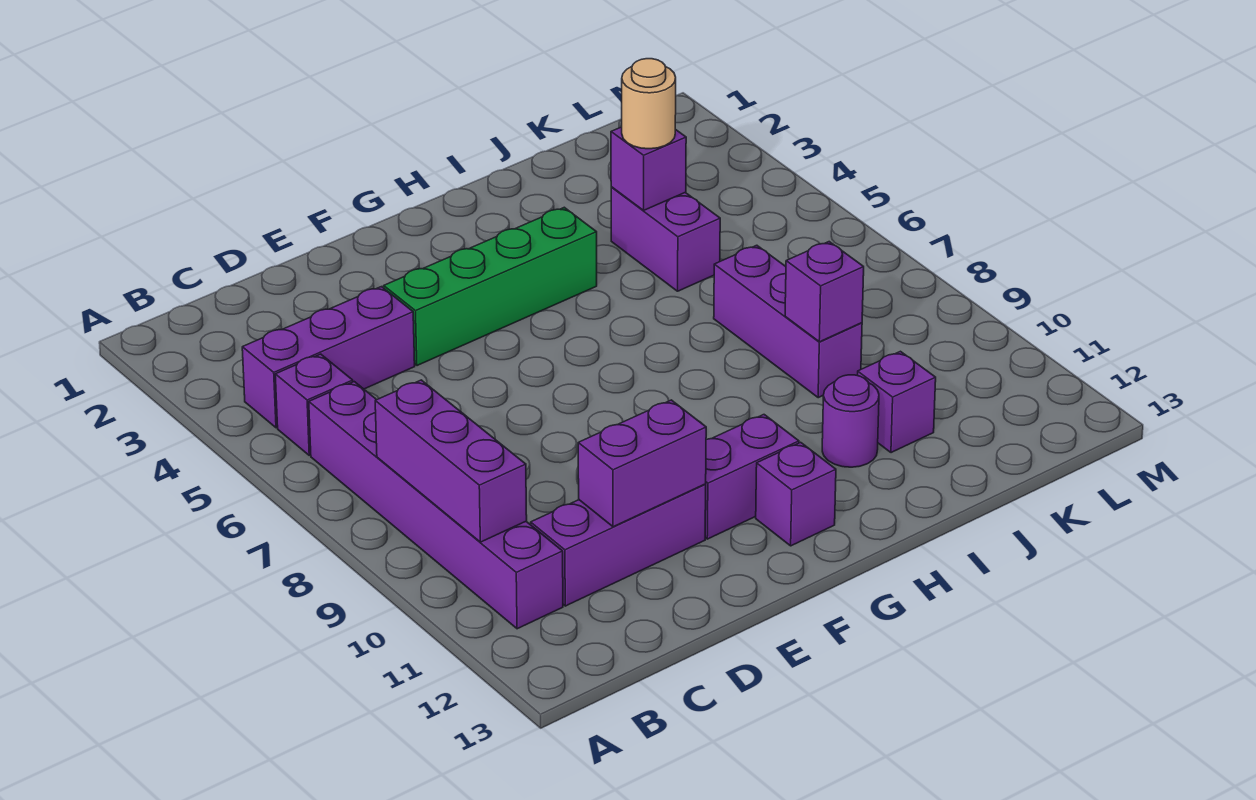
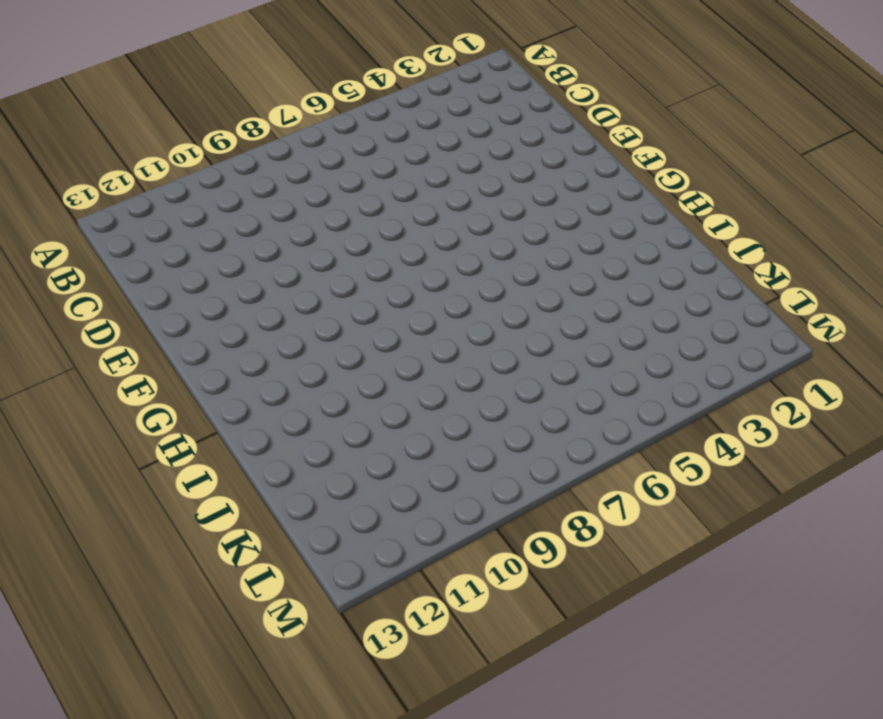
none -> purple 1x3 brick [242,287,415,428]
none -> purple 1x1 brick [275,354,353,455]
none -> purple 1x6 brick [309,382,563,629]

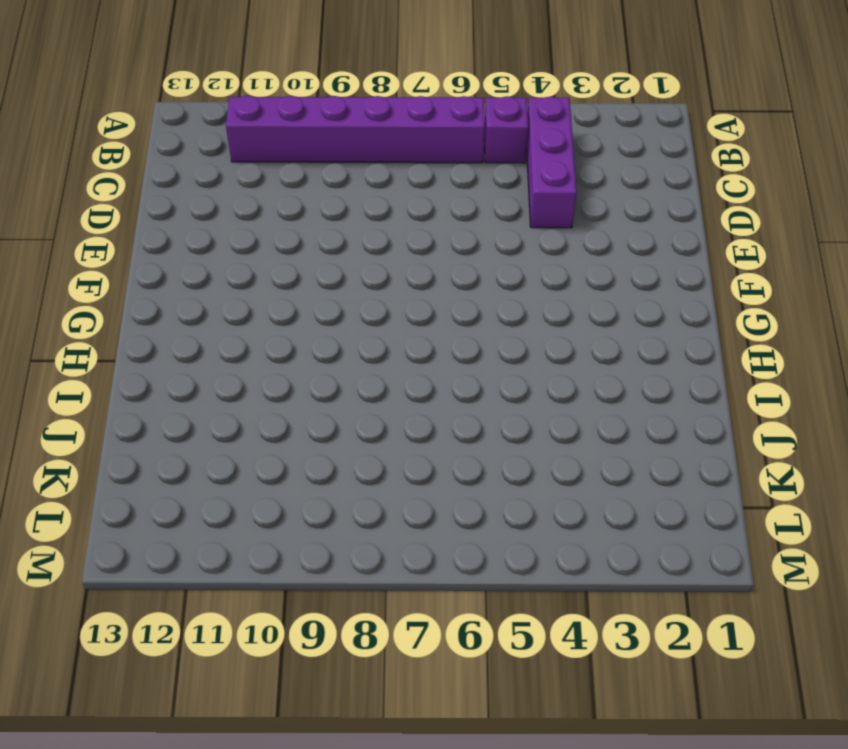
none -> purple 1x3 brick [531,484,706,606]
none -> green 1x4 brick [384,207,597,366]
none -> purple 1x2 brick [705,415,799,539]

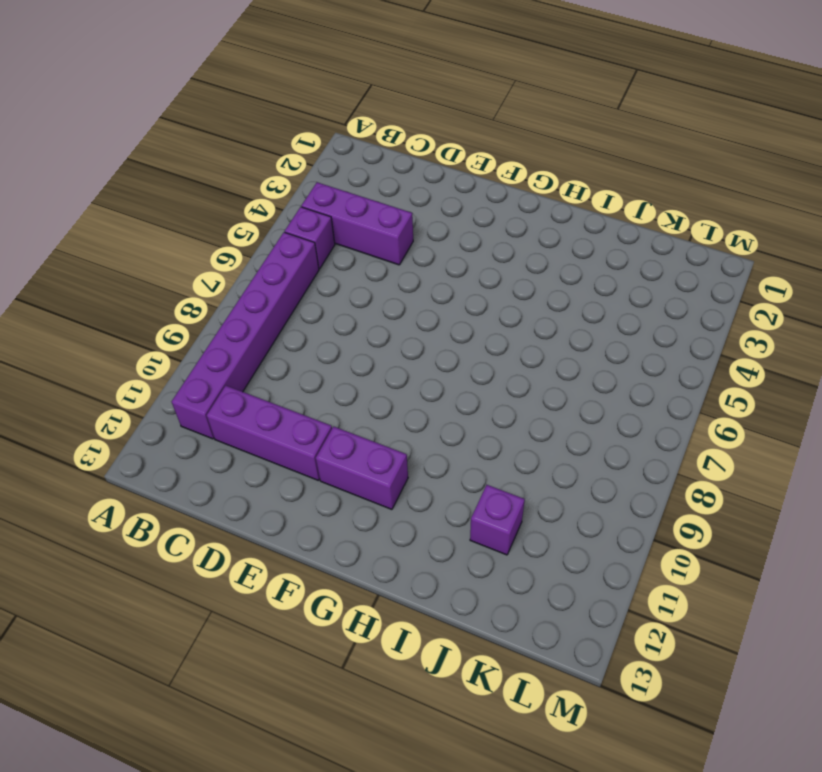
none -> green 1x4 brick [384,207,597,366]
none -> purple 1x1 brick [756,442,836,546]
none -> purple 1x1 round brick [822,375,879,467]

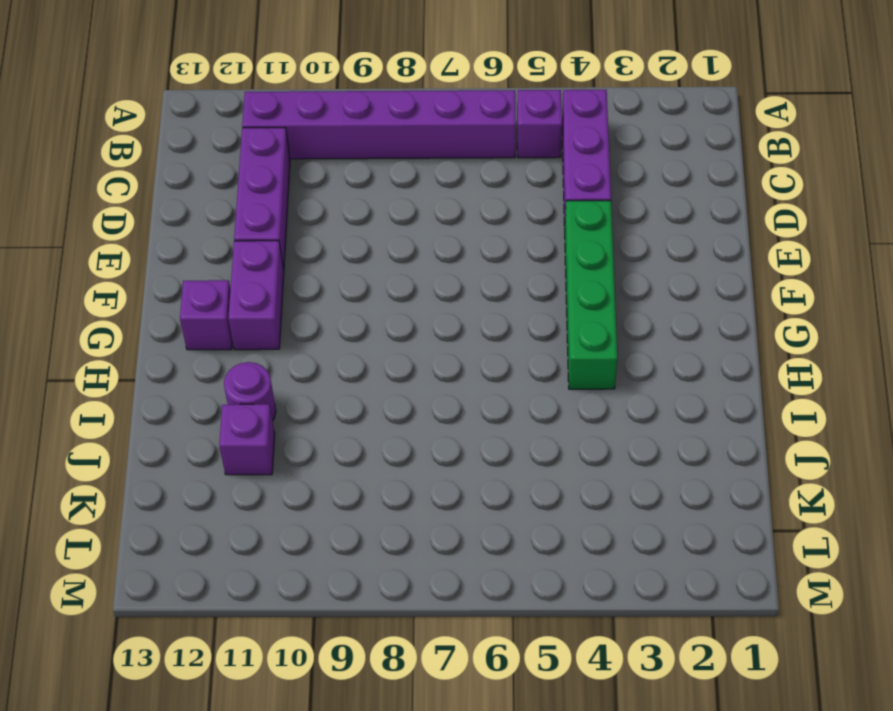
none -> purple 1x2 brick [611,187,720,291]
none -> purple 1x3 brick [714,245,862,398]
none -> purple 1x3 brick [375,380,527,542]

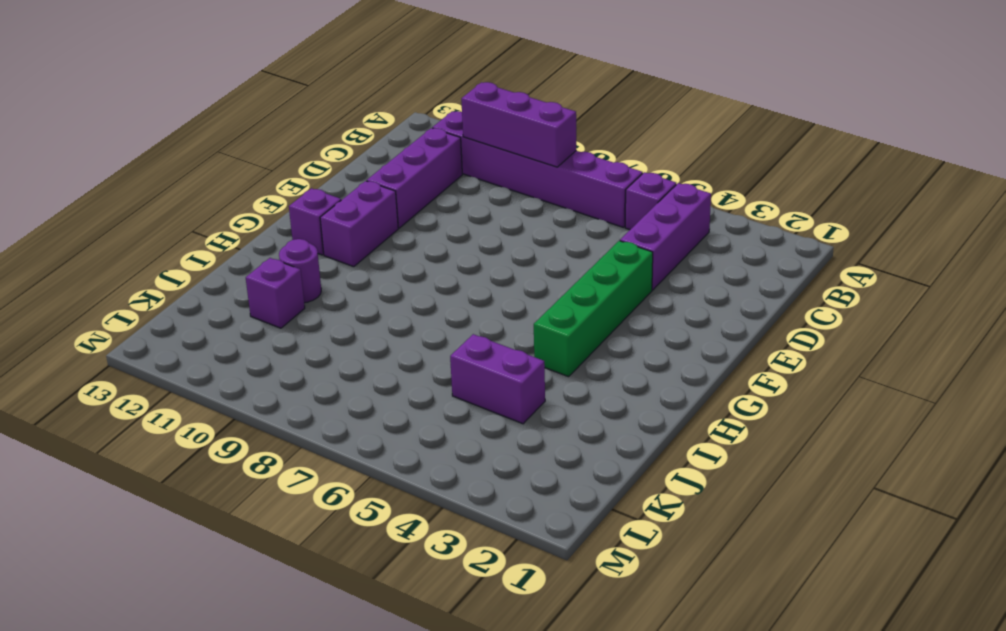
none -> purple 1x3 brick [714,245,862,398]
none -> purple 1x2 brick [578,400,706,527]
none -> purple 1x1 brick [611,127,686,210]

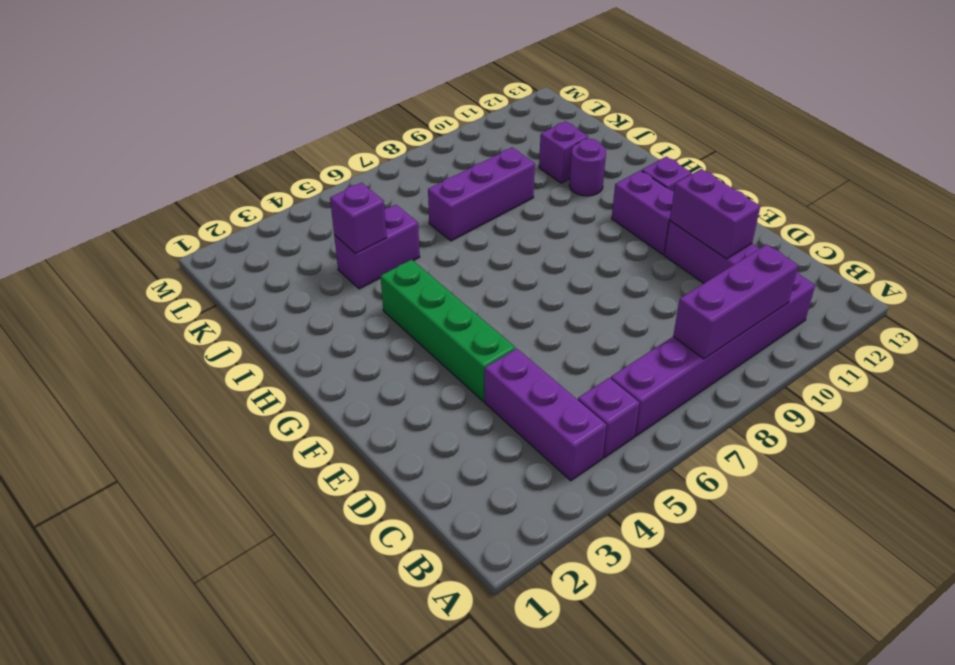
none -> purple 1x1 brick [785,242,864,342]
none -> tan 1x1 round brick [622,59,676,149]

